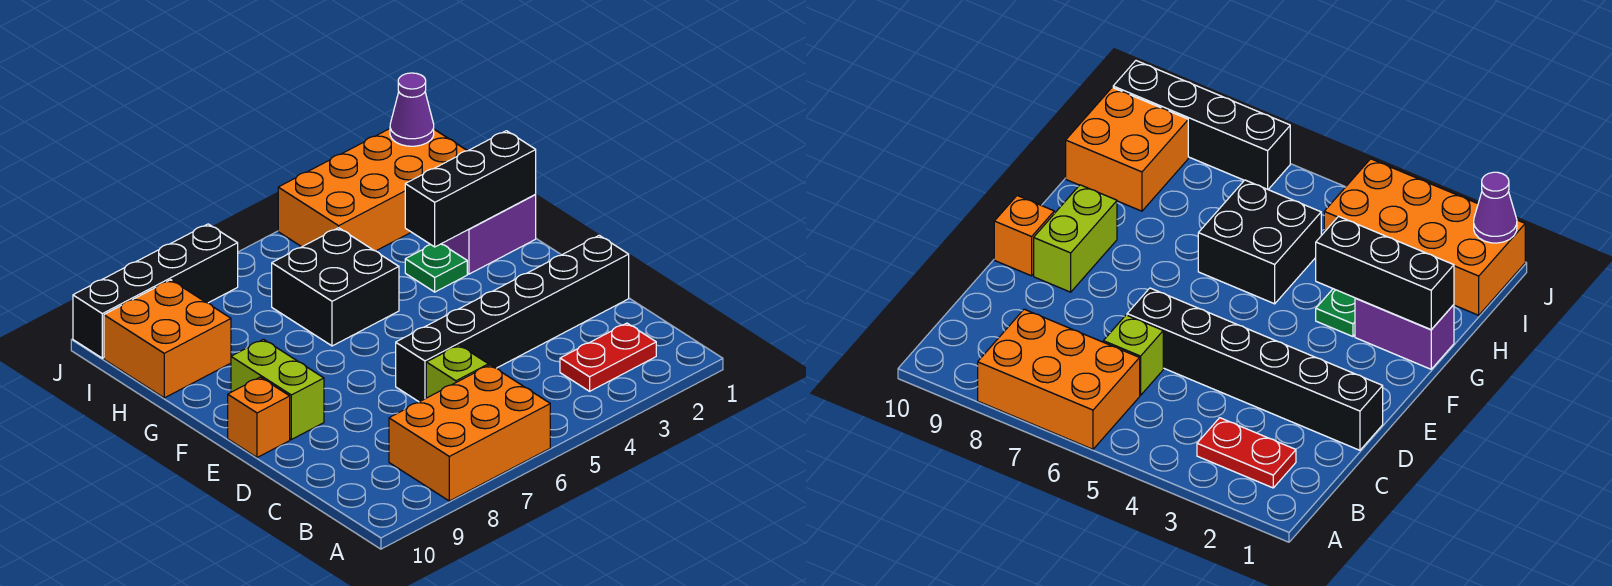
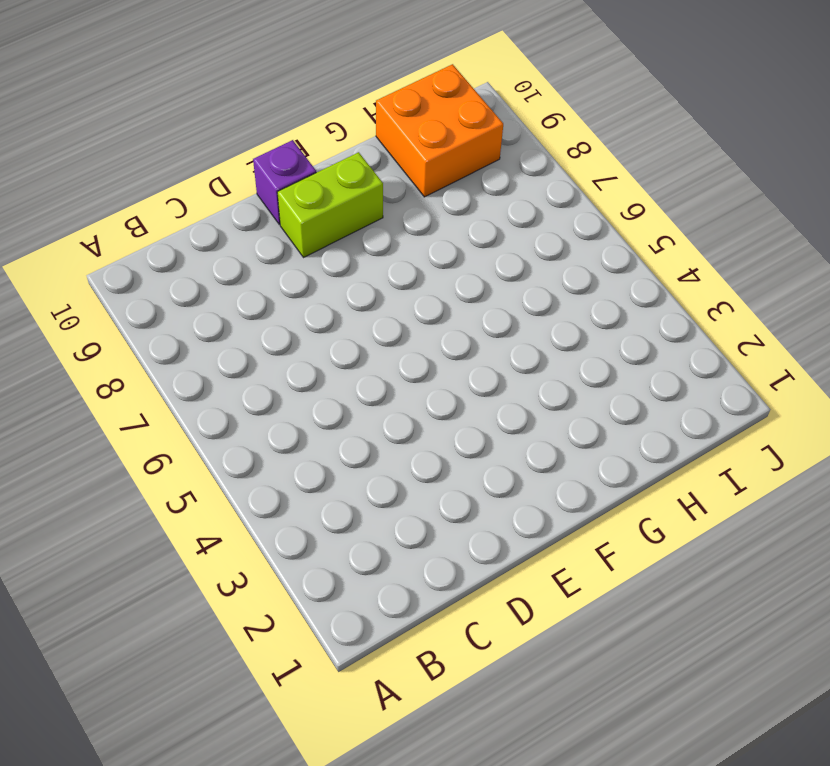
purple 1x1 brick [253,140,316,224] -> orange 1x1 brick [228,377,290,458]
none -> orange 2x3 brick [389,365,550,501]
none -> red 1x2 plate [560,323,656,391]
none -> lime 1x1 brick [426,345,489,398]

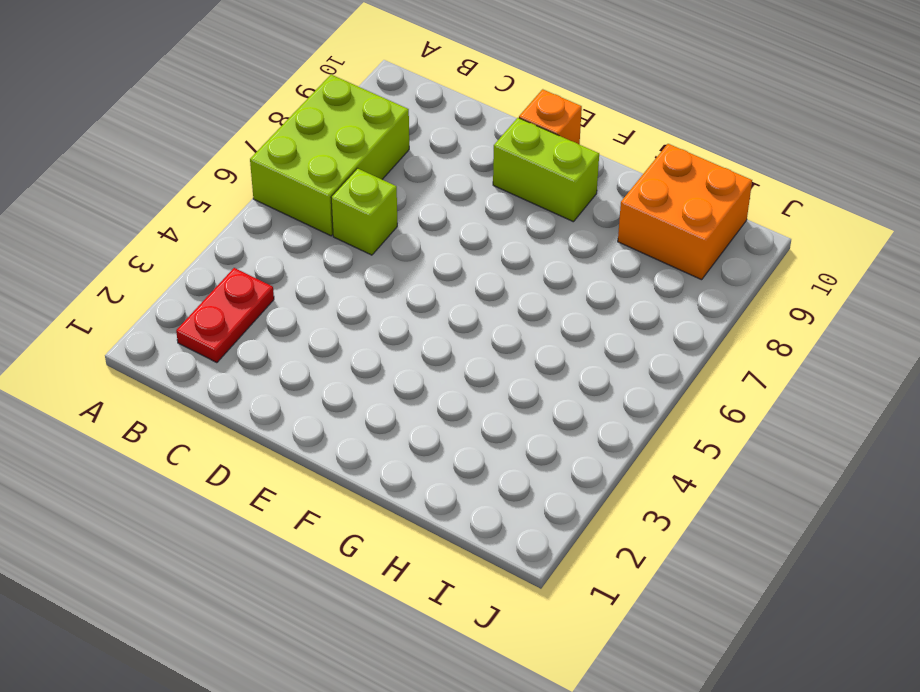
lime 2x3 brick [250,75,409,236] -> orange 2x3 brick [389,365,550,501]
none -> black 1x6 brick [396,235,629,402]
none -> purple 1x2 brick [442,194,536,274]
none -> green 1x1 plate [405,244,467,292]

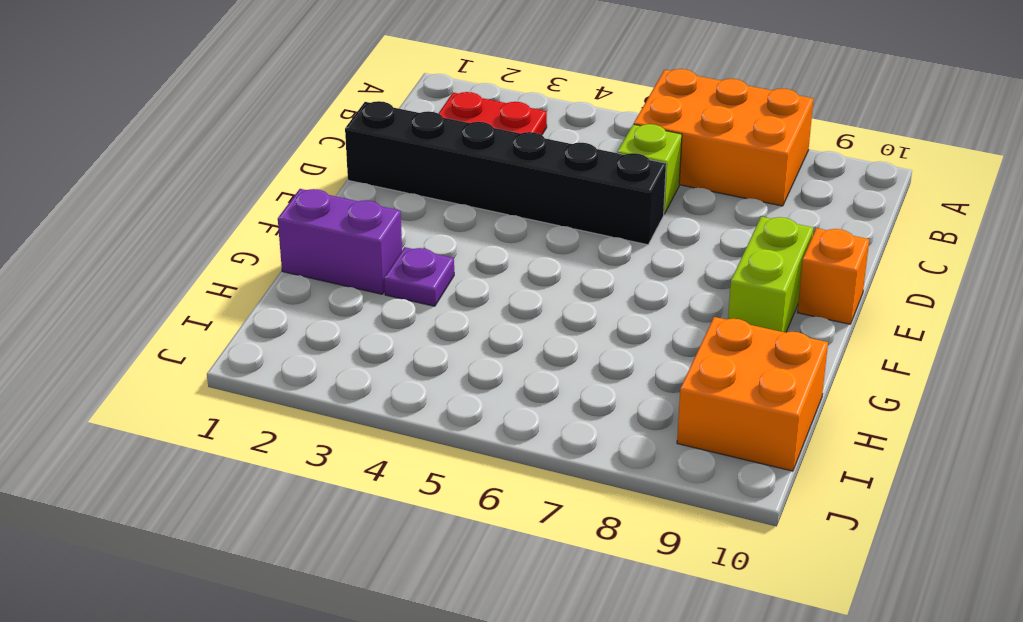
purple 1x1 plate [384,247,454,306] -> green 1x1 plate [405,244,467,292]
none -> black 2x2 brick [272,228,399,346]
none -> orange 2x4 brick [278,129,467,251]
none -> black 1x4 brick [73,224,238,358]

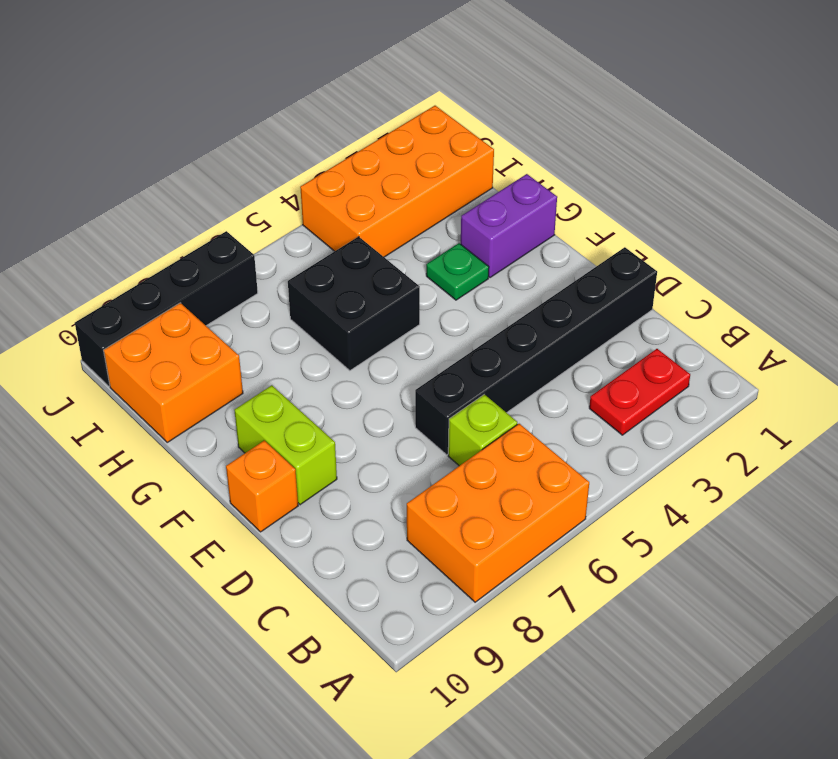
none -> black 1x3 brick [405,131,536,247]
none -> purple 1x1 cone [390,73,434,146]

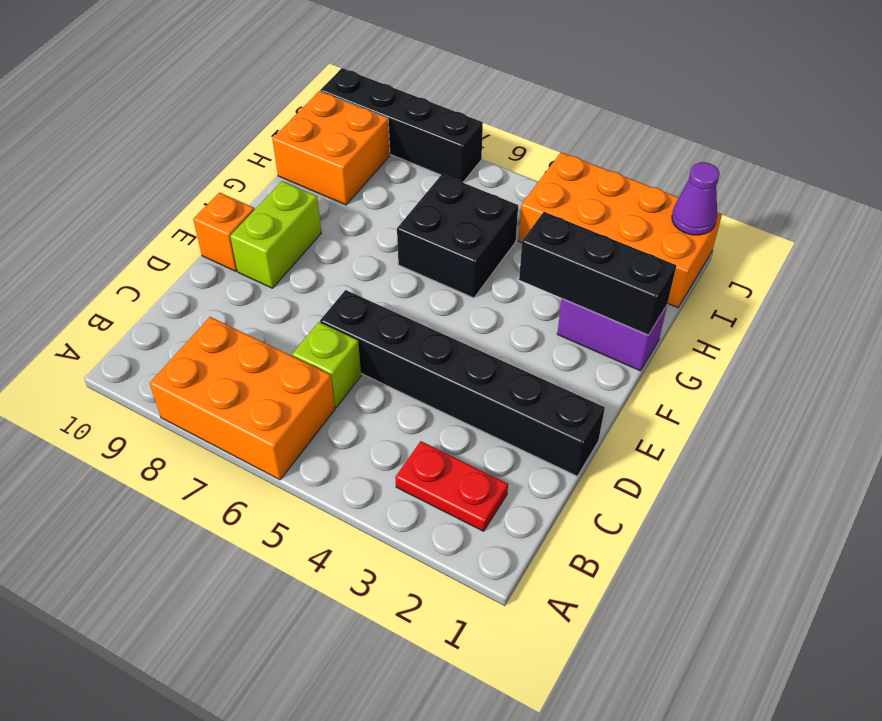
none -> green 1x1 plate [405,244,467,292]

